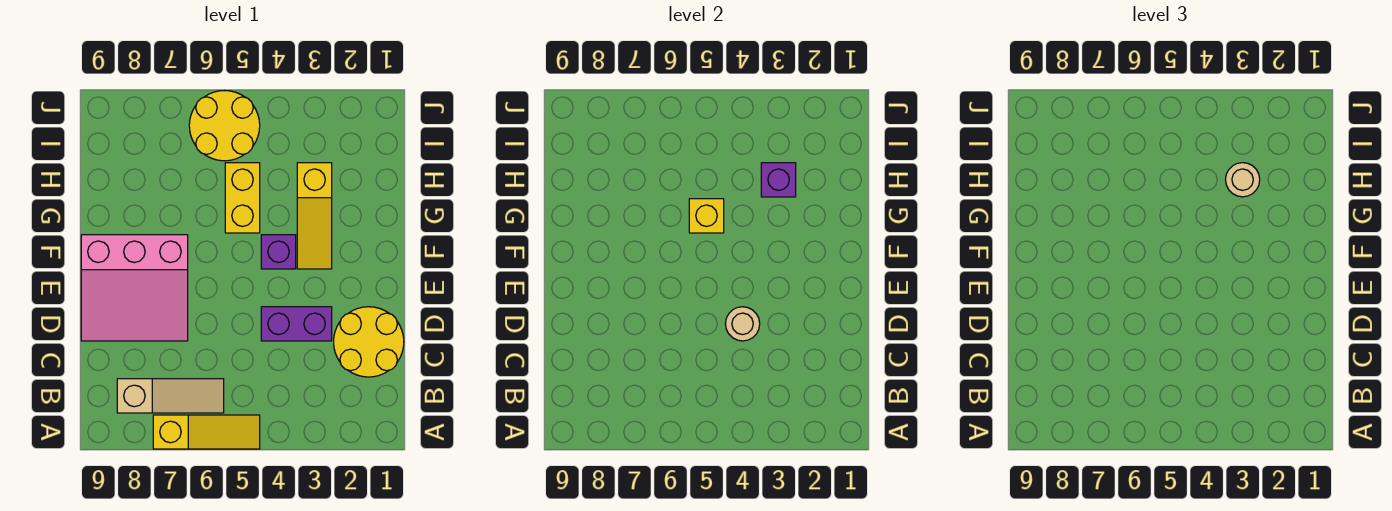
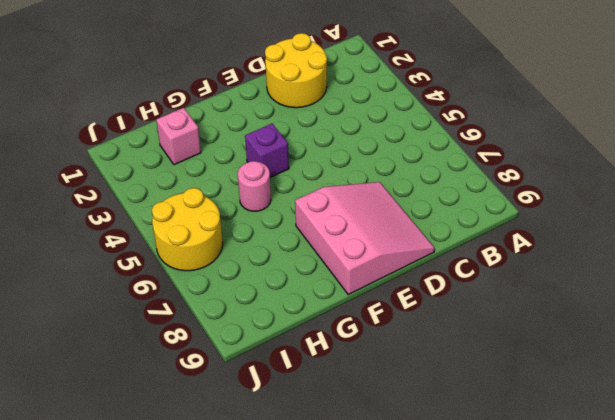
pink 1x1 round brick [238,161,271,211] -> yellow 1x2 brick [225,163,260,233]
pink 1x1 brick [156,108,201,165] -> none
none -> yellow 1x3 slope [153,415,260,449]
none -> tan 1x3 slope [117,379,224,413]
none -> purple 1x2 brick [261,307,332,341]

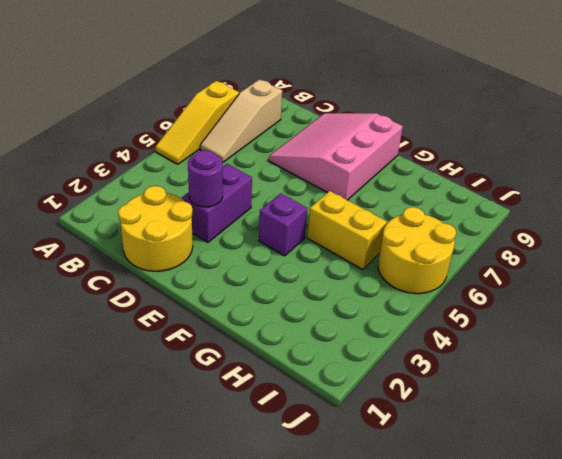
purple 1x1 round brick [188,150,223,207] -> none
none -> yellow 1x3 slope [297,163,332,269]
none -> tan 1x1 round brick [725,307,760,341]
none -> yellow 1x1 brick [689,199,724,233]

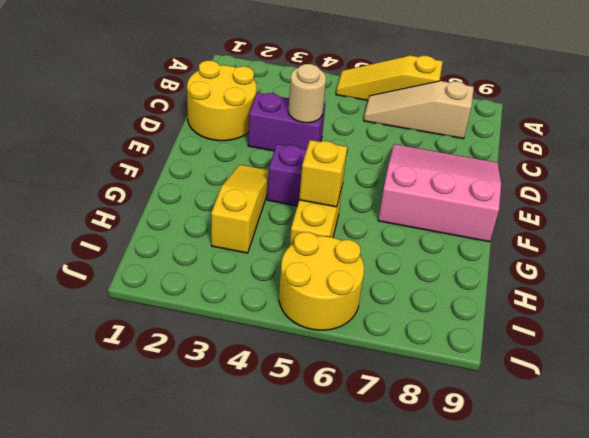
none -> purple 1x1 brick [761,163,796,197]
none -> tan 1x1 round brick [1226,163,1260,197]

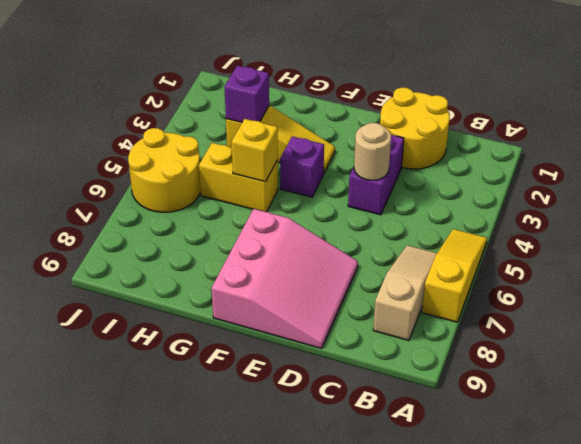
none -> tan 1x1 round brick [1226,163,1260,197]

